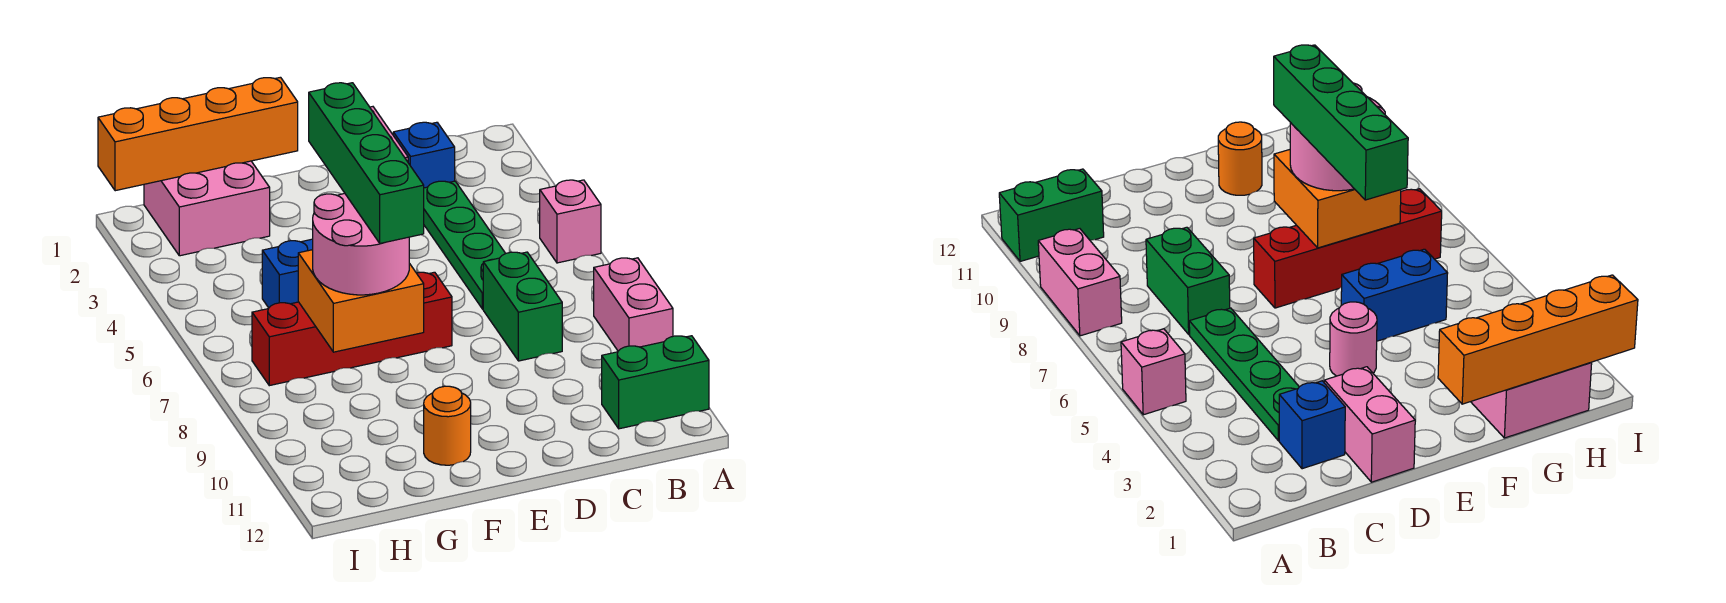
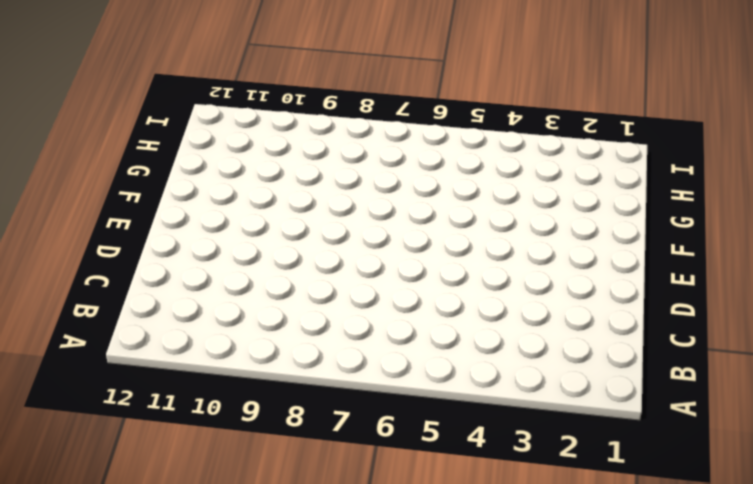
none -> pink 1x1 brick [540,180,601,263]
none -> pink 1x2 brick [594,258,673,351]
none -> green 1x2 brick [602,336,709,429]

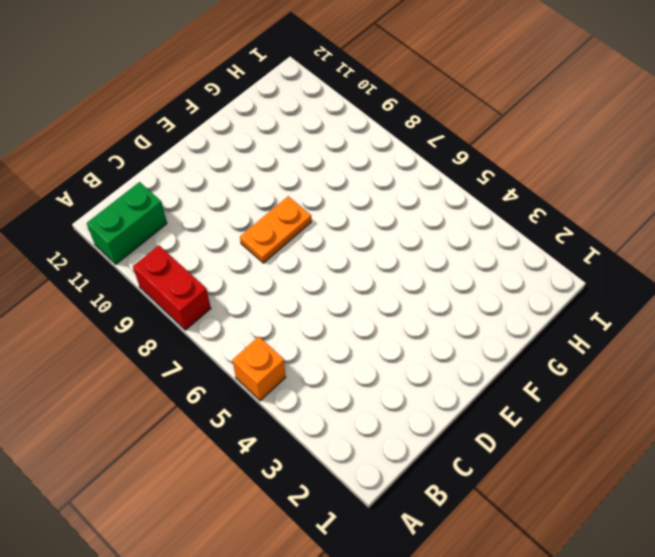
orange 1x1 brick [232,337,286,401] -> pink 1x1 brick [540,180,601,263]
red 1x2 brick [133,245,211,330] -> pink 1x2 brick [594,258,673,351]
orange 1x2 plate [240,196,311,263] -> none
none -> blue 1x1 brick [393,122,455,188]
none -> green 1x4 plate [424,181,506,309]
none -> green 1x2 brick [483,252,562,361]

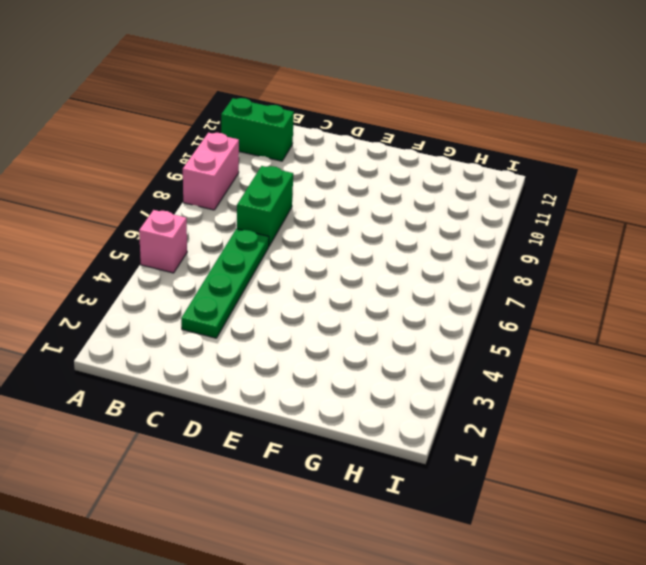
none -> blue 1x1 brick [393,122,455,188]
none -> pink 1x2 brick [1324,367,1415,482]
none -> pink 1x1 round brick [1330,302,1377,376]

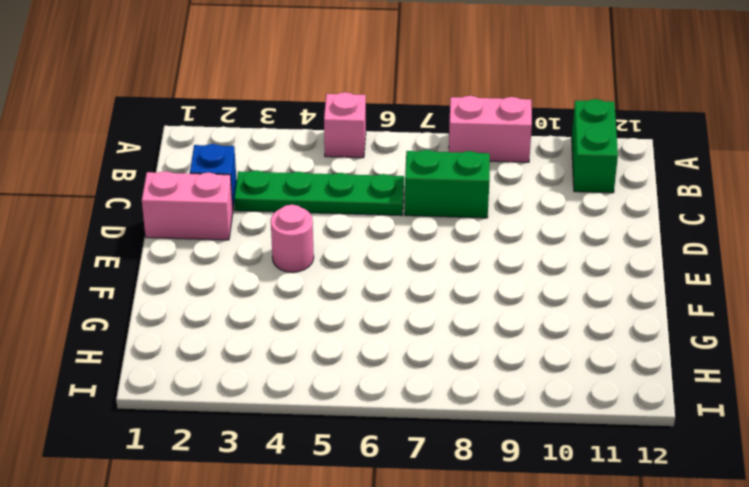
none -> red 1x4 brick [252,272,452,386]
none -> blue 1x2 brick [262,239,313,308]
none -> orange 1x1 round brick [424,386,471,465]

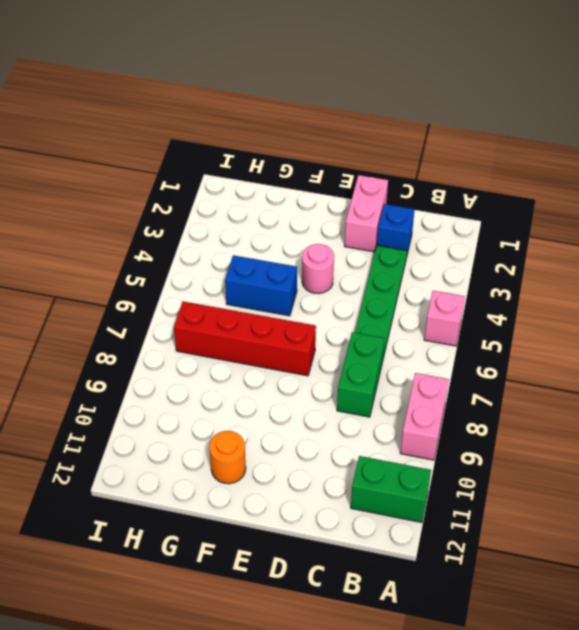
none -> pink 2x2 brick [144,161,270,256]
none -> orange 1x4 brick [98,77,298,191]
none -> orange 2x2 brick [298,250,424,352]

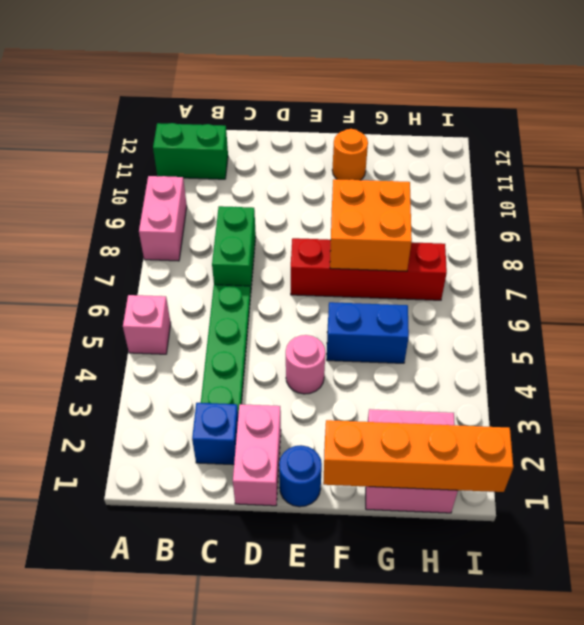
blue 1x1 round brick [279,445,322,507] -> none
none -> pink 2x2 round brick [313,193,409,295]
none -> green 1x4 brick [309,83,424,243]

